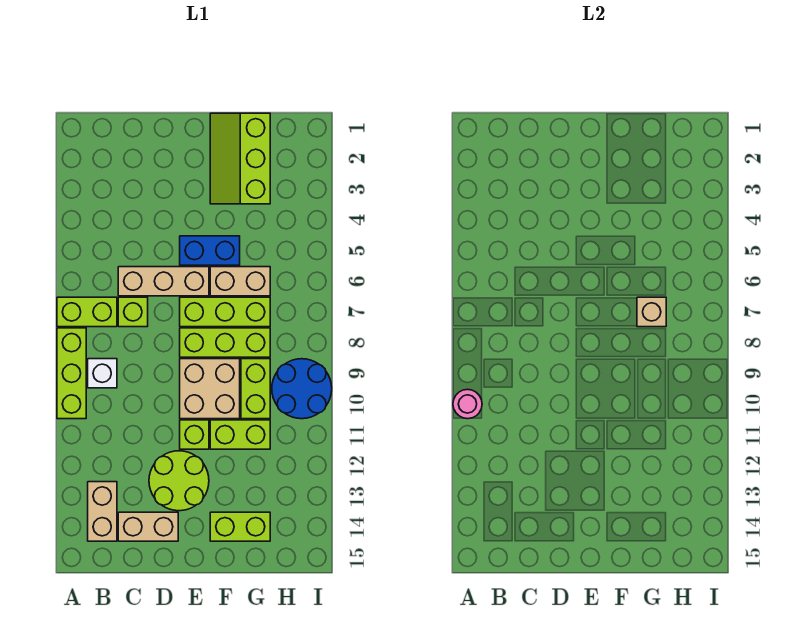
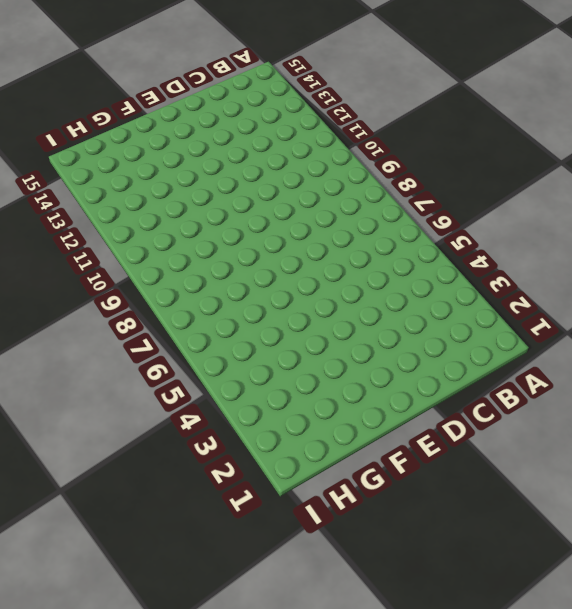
none -> lime 1x2 brick [57,297,117,327]
none -> lime 1x3 brick [57,328,86,419]
none -> white 1x1 brick [88,359,117,388]

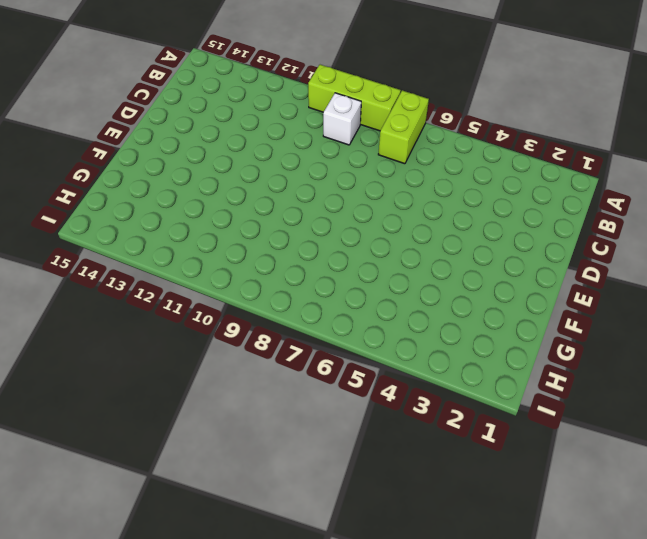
none -> tan 1x2 brick [88,482,117,541]
none -> tan 1x3 brick [118,267,209,296]
none -> lime 1x1 brick [118,297,148,327]

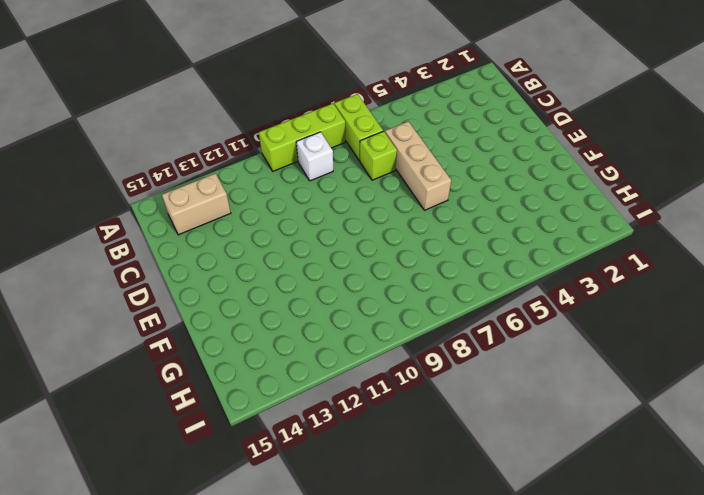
none -> tan 1x2 brick [118,512,178,541]
none -> lime 2x2 round brick [149,451,209,511]
none -> blue 1x2 brick [180,236,240,265]

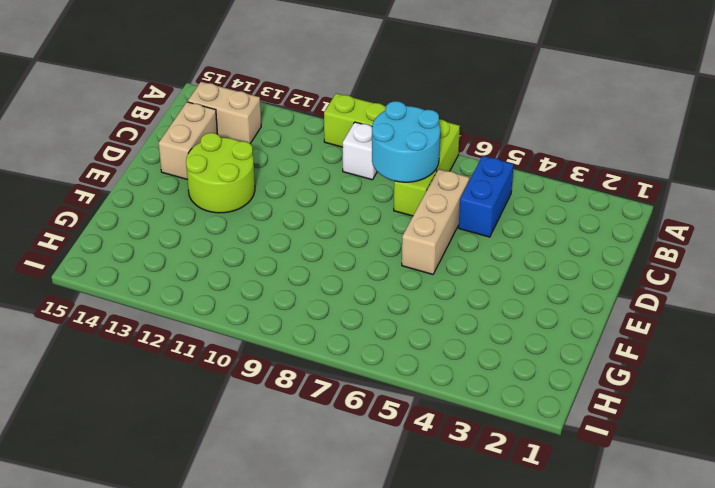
blue 1x2 brick [459,156,513,237] -> blue 1x2 brick moved to [180,236,240,265]
cyan 2x2 round brick [372,101,440,182] -> none
none -> lime 1x3 brick [180,297,270,327]
none -> lime 1x3 brick [180,328,270,357]
none -> tan 2x2 brick [180,359,240,419]

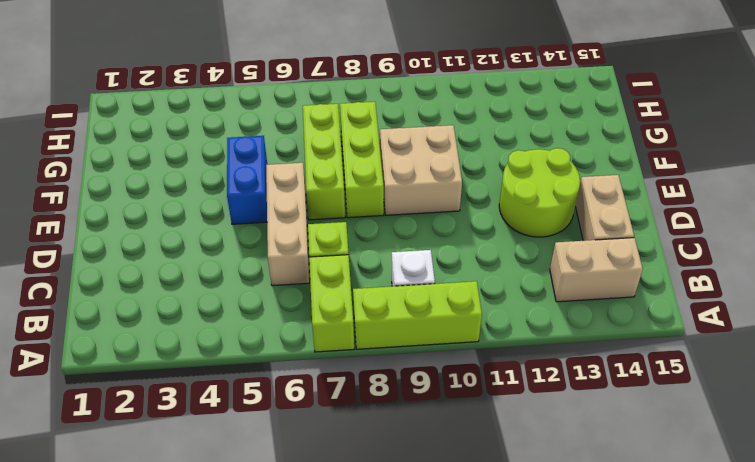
none -> lime 1x1 brick [180,420,209,449]
none -> lime 2x3 slope [210,113,270,204]
none -> tan 1x2 brick [210,267,270,296]

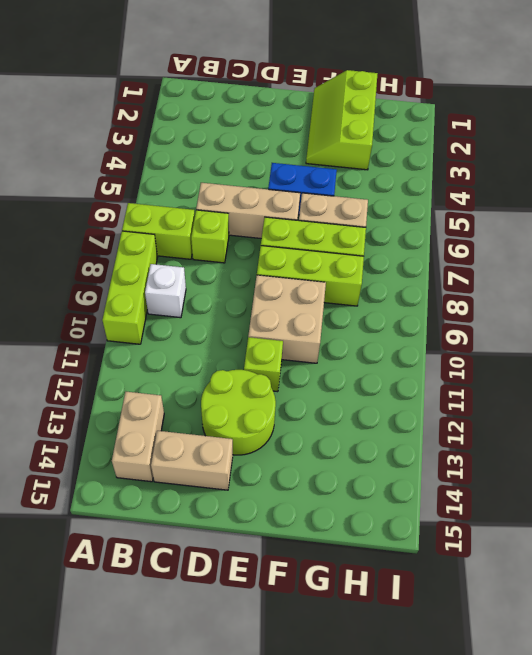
none -> lime 1x2 brick [210,420,270,449]
none -> lime 1x2 brick [210,512,270,541]
none -> lime 1x2 brick [241,359,270,419]

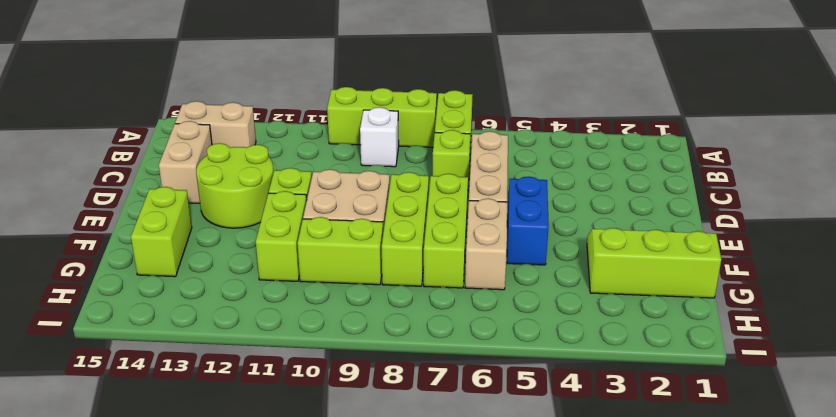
none -> blue 2x2 round brick [272,359,332,419]
none -> pink 1x1 round brick [453,389,482,419]
none -> tan 1x1 brick [637,297,666,327]

